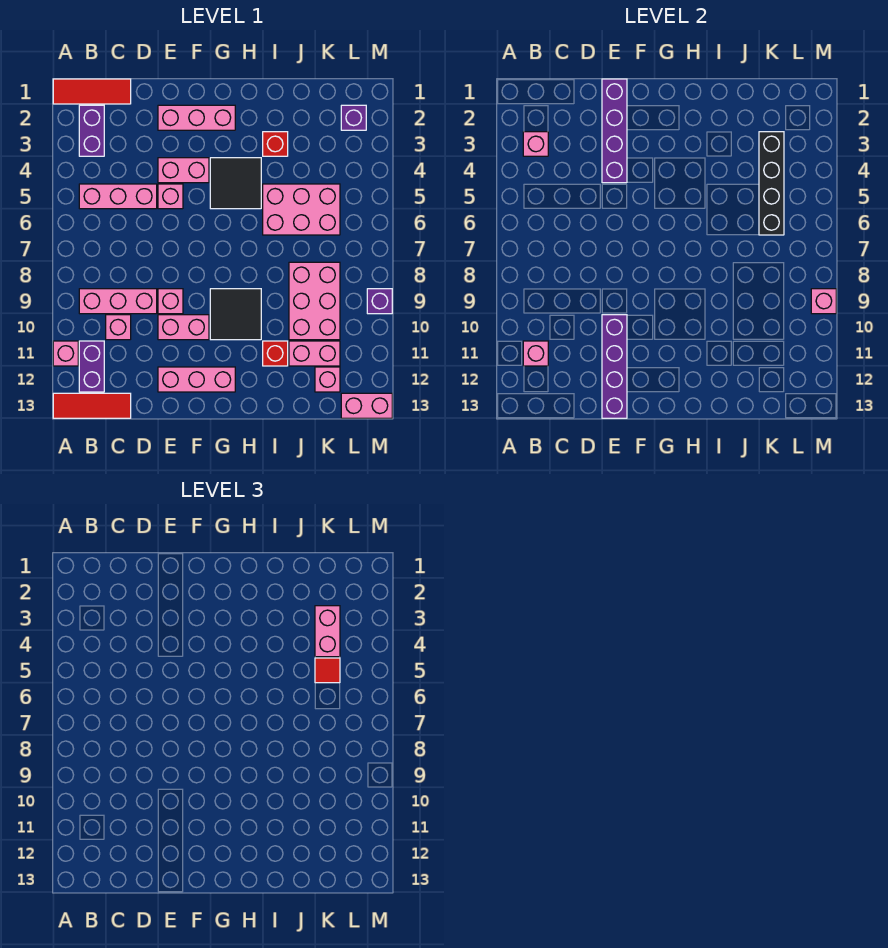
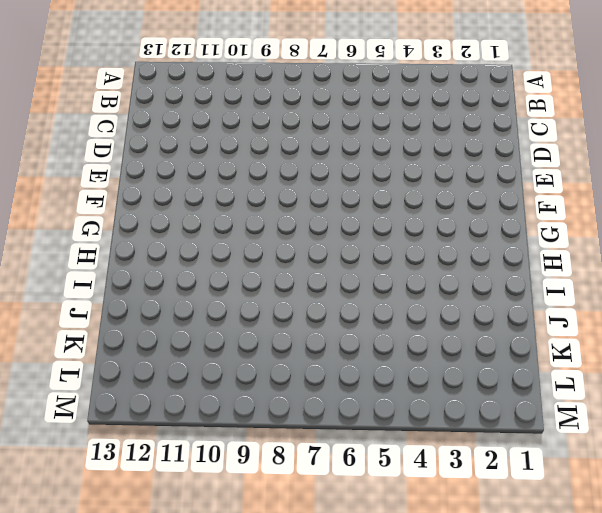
none -> red 1x3 tile [53,79,131,104]
none -> pink 1x1 brick [53,341,78,366]
none -> red 1x3 tile [53,393,131,418]
none -> purple 1x2 brick [79,105,104,156]

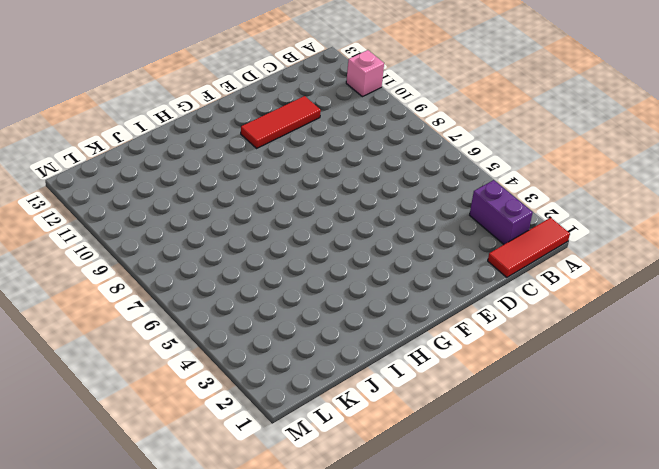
red 1x3 tile [241,96,321,148] -> red 1x3 tile moved to [53,393,131,418]
none -> pink 1x3 brick [79,184,157,209]
none -> pink 1x3 brick [79,289,157,314]
none -> purple 1x2 brick [79,341,104,392]
none -> pink 1x1 brick [106,315,131,340]

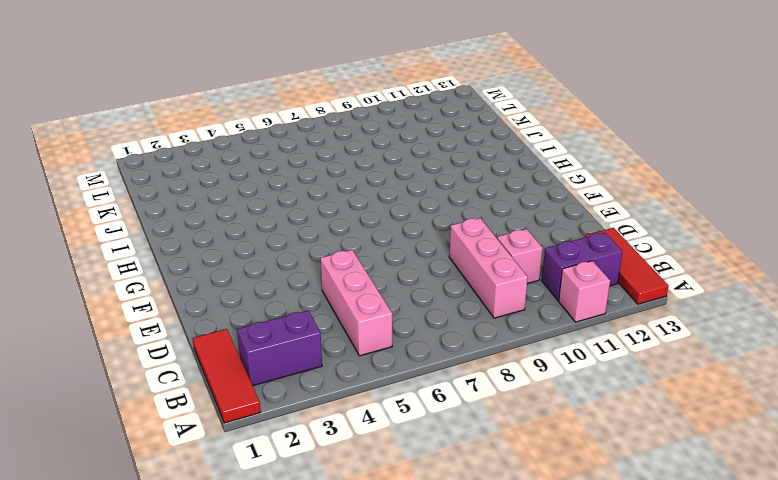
none -> pink 1x3 brick [158,105,235,130]
none -> pink 1x2 brick [158,158,209,183]
none -> pink 1x1 brick [158,184,183,209]
none -> pink 1x1 brick [158,289,183,314]

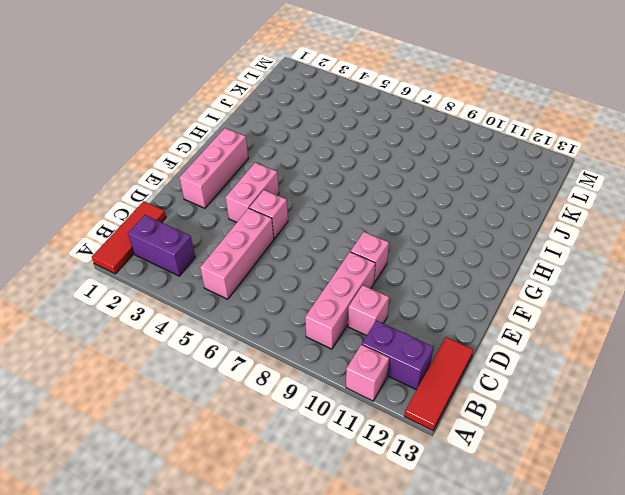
none -> pink 1x2 brick [158,315,209,340]
none -> pink 1x3 brick [158,367,235,392]
none -> black 2x2 tile [210,158,261,209]
none -> black 2x2 tile [210,289,261,340]

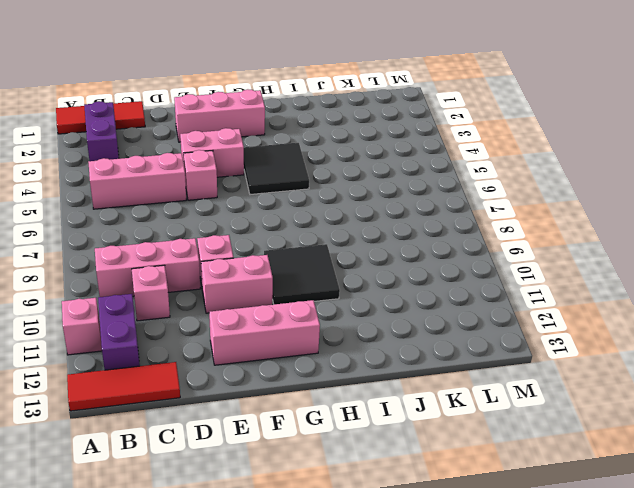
none -> red 1x1 brick [263,132,288,156]
none -> pink 2x3 brick [263,184,340,235]
none -> red 1x1 brick [263,341,288,366]
none -> pink 2x3 brick [289,262,340,340]

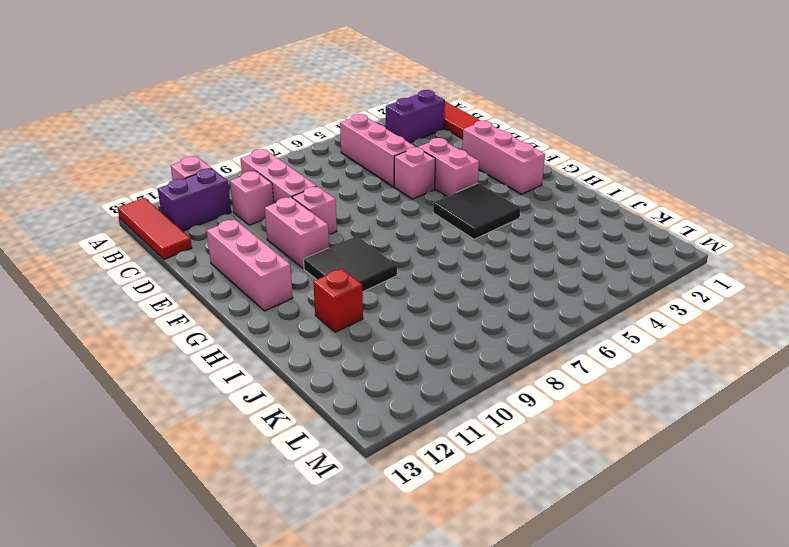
none -> red 1x1 brick [263,132,288,156]
none -> pink 2x3 brick [263,184,340,235]
none -> pink 2x3 brick [289,262,340,340]
none -> pink 1x2 brick [289,341,340,366]

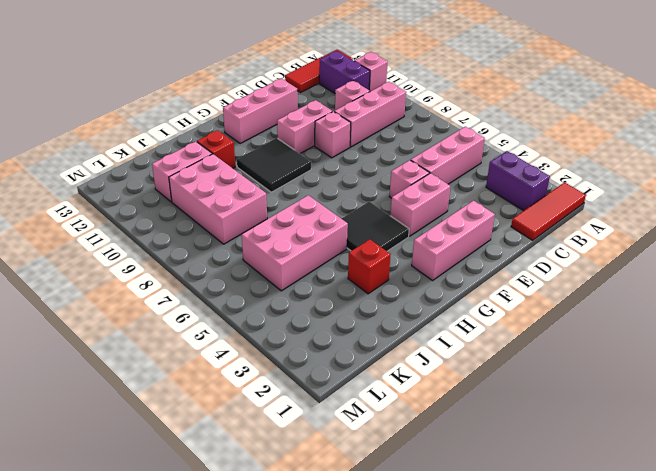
none -> pink 1x1 brick [315,367,340,392]
none -> purple 1x1 brick [341,105,366,130]
none -> pink 1x2 brick [341,393,392,418]
none -> purple 1x1 brick [367,289,392,314]

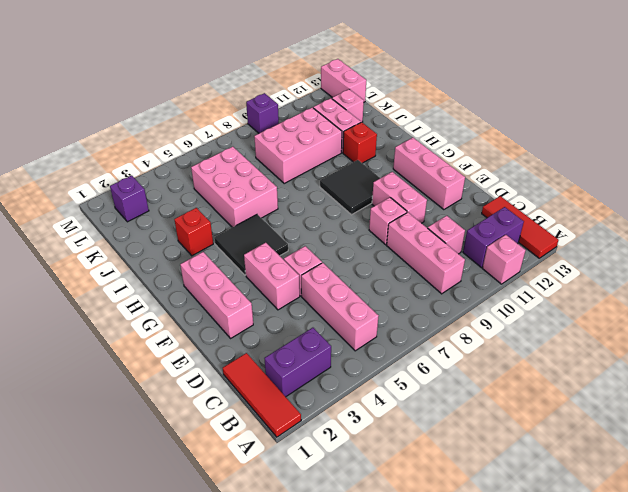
none -> pink 1x1 brick [523,132,548,156]
none -> pink 1x1 brick [523,341,548,366]
none -> purple 1x4 brick [602,79,627,183]
none -> purple 1x4 brick [602,315,627,418]

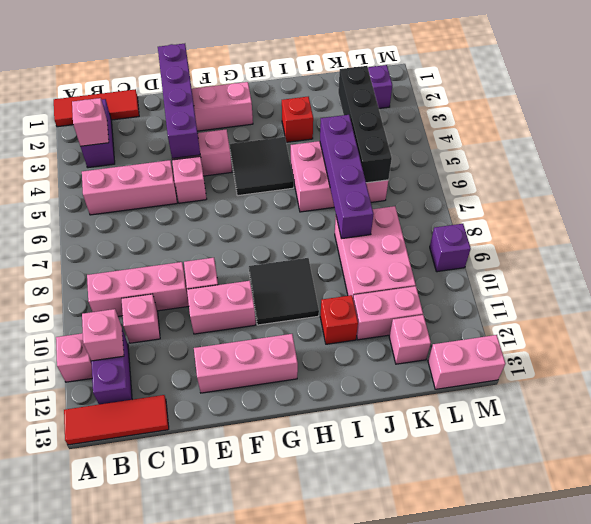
purple 1x4 brick [320,115,374,239] -> purple 1x4 brick moved to [602,315,627,418]
none -> pink 1x1 brick [811,289,836,314]
none -> pink 1x2 brick [315,606,340,657]
none -> red 1x1 tile [315,658,340,683]

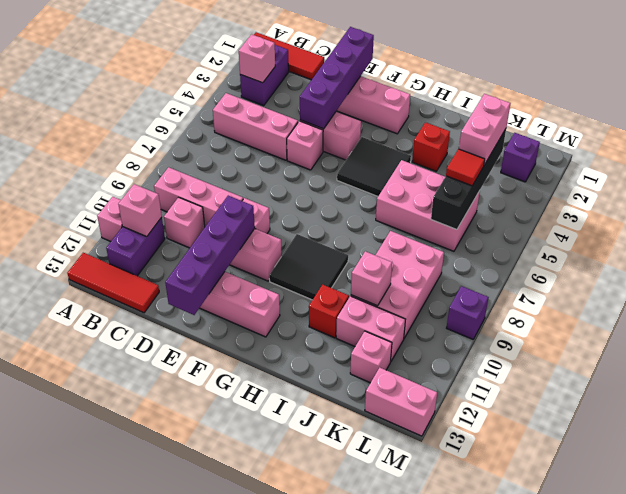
pink 1x1 brick [351,251,392,306] -> pink 1x1 brick moved to [811,289,836,314]

